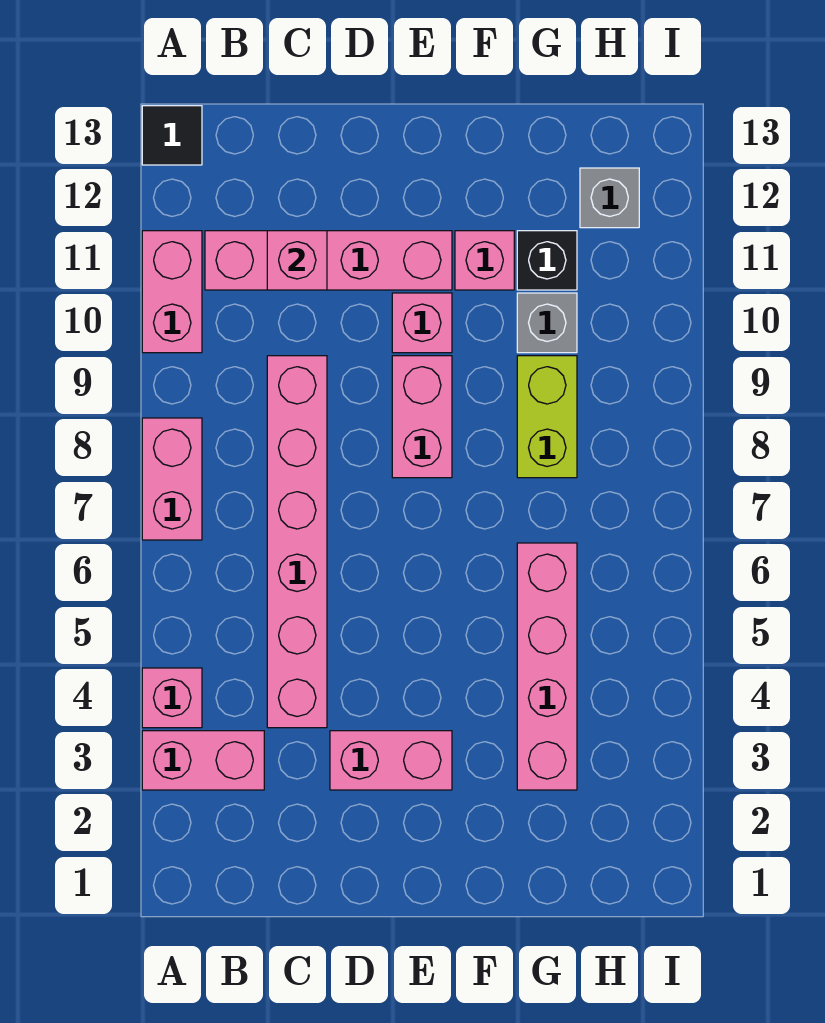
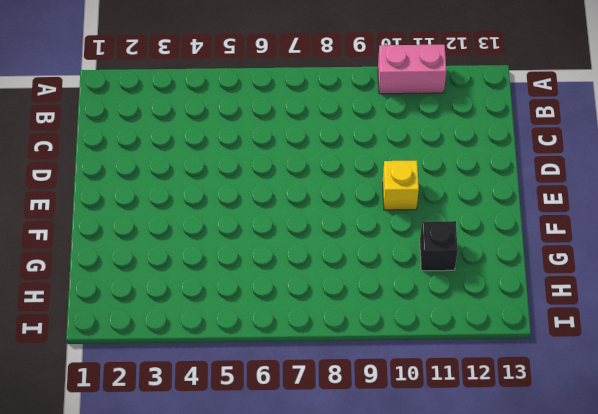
yellow 1x1 brick [383,161,419,210] -> pink 1x1 brick [392,293,452,353]
none -> pink 1x2 brick [142,731,264,790]
none -> pink 1x1 brick [142,668,202,728]
none -> pink 1x2 brick [142,418,202,540]

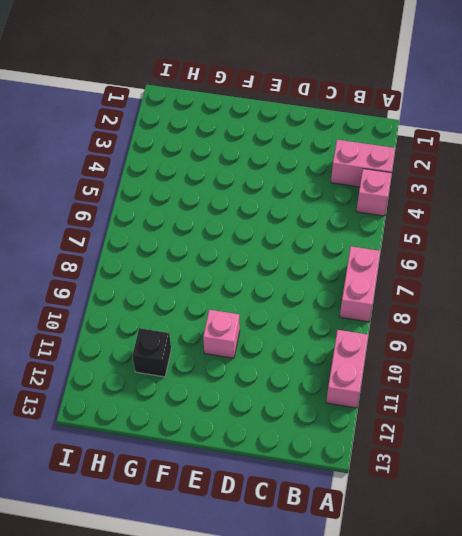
none -> black 1x1 tile [142,106,202,165]
none -> pink 1x4 brick [205,231,452,290]
none -> pink 1x6 brick [267,356,327,728]

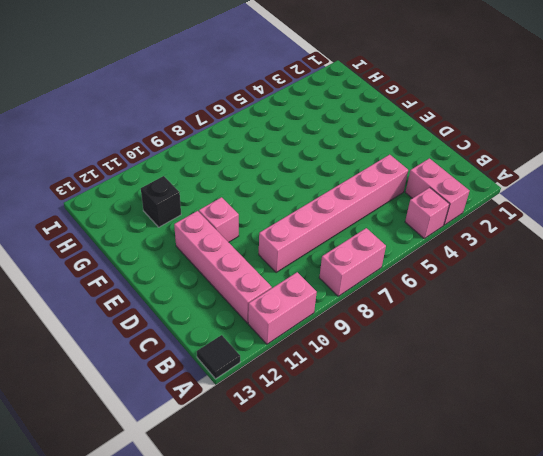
none -> pink 1x2 brick [330,731,452,790]
none -> pink 1x2 brick [392,356,452,478]
none -> pink 1x1 brick [455,231,514,290]

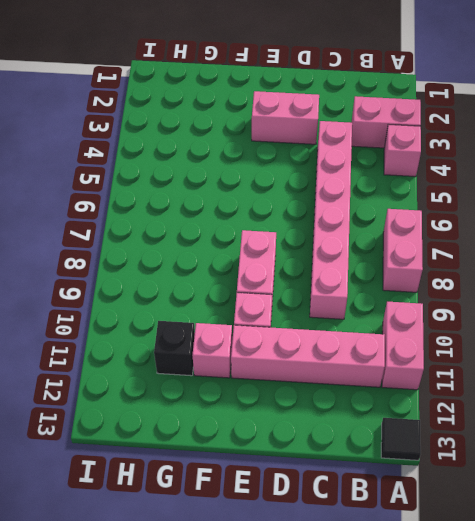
none -> pink 1x4 brick [517,543,577,790]
none -> lime 1x2 brick [517,356,577,478]
none -> grey 1x1 brick [517,293,577,353]

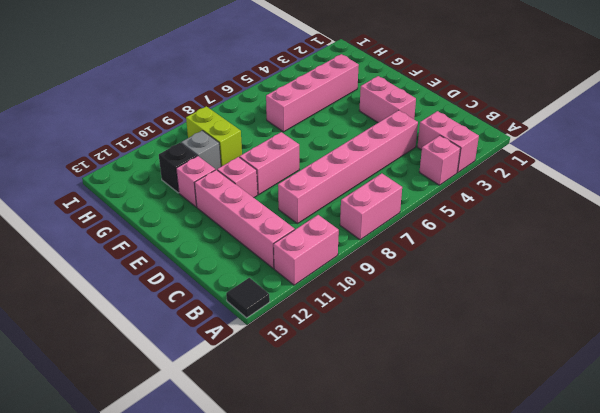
lime 1x2 brick [186,106,242,167] -> lime 1x2 brick turned to [517,356,577,478]
none -> grey 1x1 brick [580,168,639,228]
none -> pink 1x1 brick [267,231,327,290]

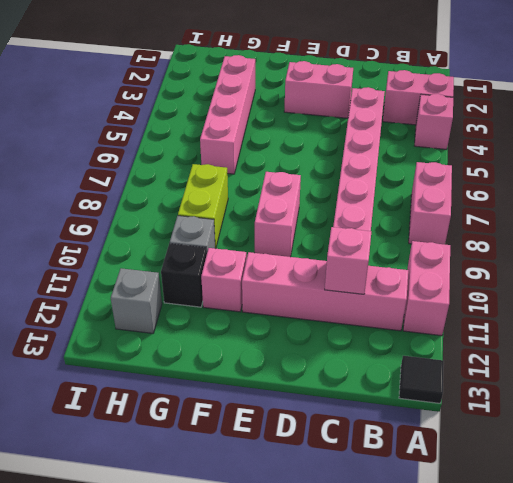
none -> pink 1x1 brick [392,293,452,353]

